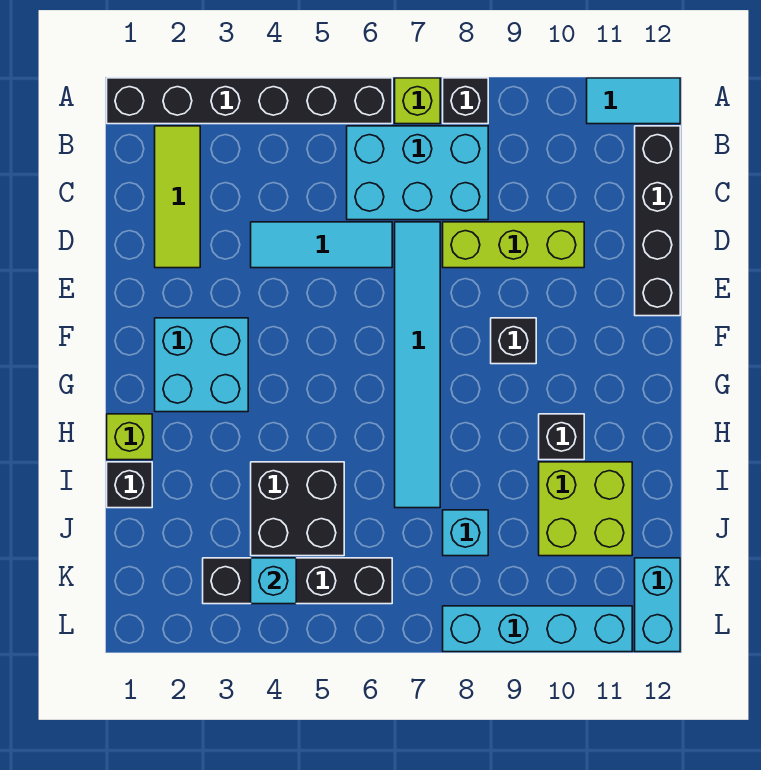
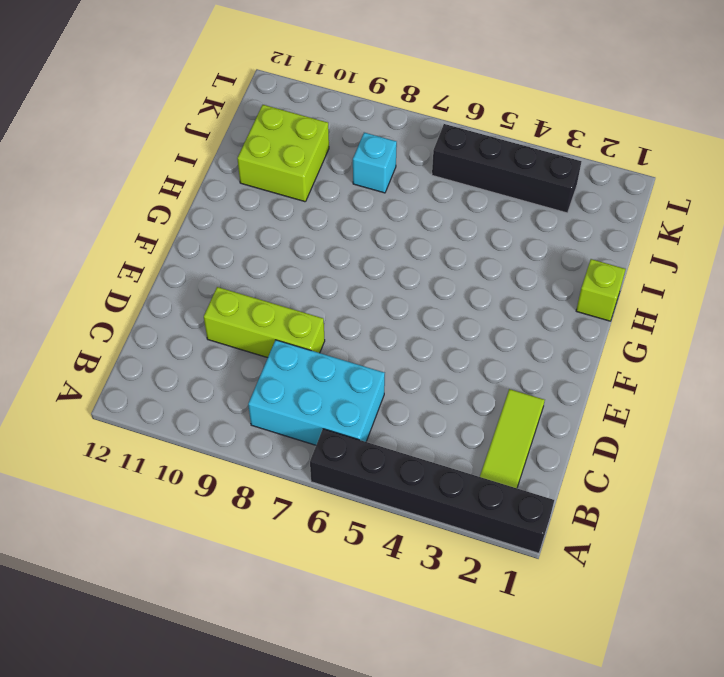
none -> lime 1x1 brick [395,78,440,124]
none -> black 1x1 brick [443,78,488,124]
none -> cyan 1x2 tile [587,78,680,124]

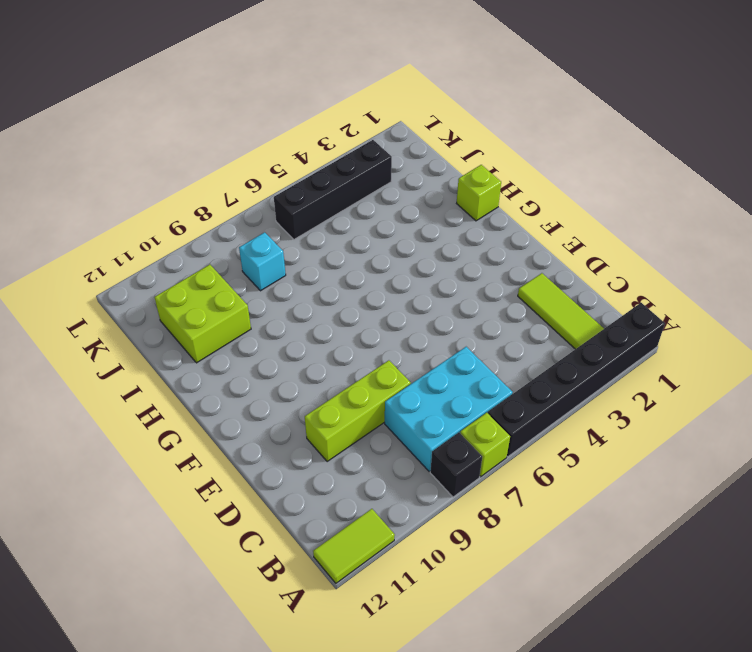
lime 1x2 tile [313,509,395,583] -> cyan 1x2 tile [587,78,680,124]
none -> black 1x4 brick [635,126,680,316]
none -> cyan 1x3 tile [251,222,392,268]
none -> cyan 1x6 tile [395,222,440,508]

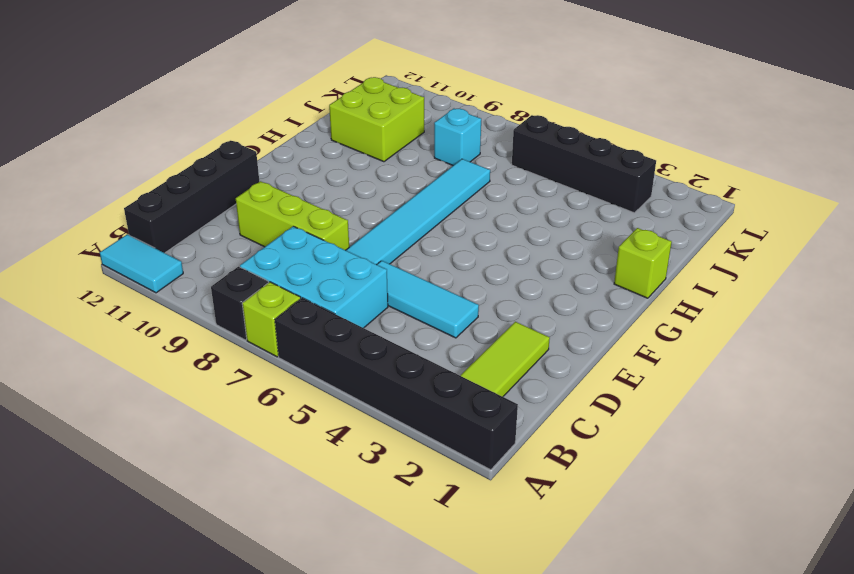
none -> cyan 2x2 brick [155,318,248,412]
none -> black 1x1 brick [491,318,536,364]
none -> black 1x1 brick [539,414,584,460]

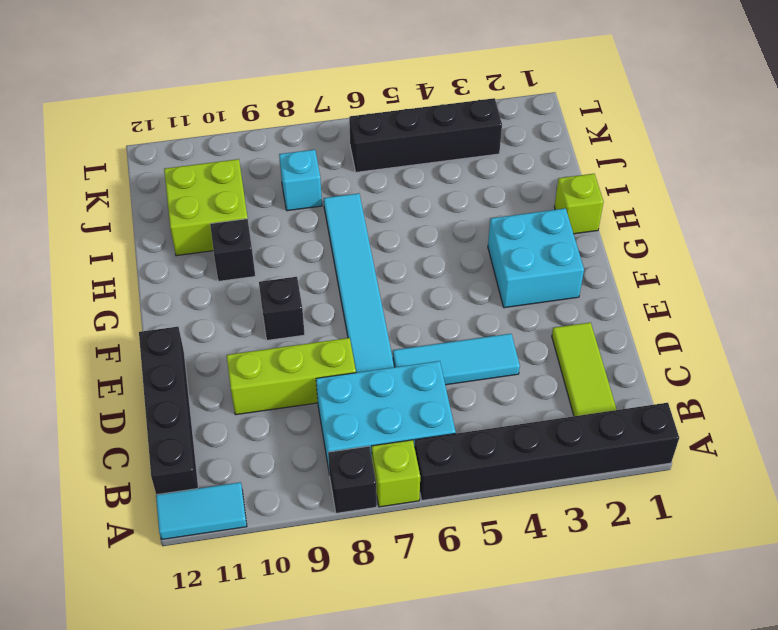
none -> black 1x1 brick [107,462,152,508]
none -> black 2x2 brick [251,462,344,556]
none -> cyan 1x2 brick [635,558,680,652]

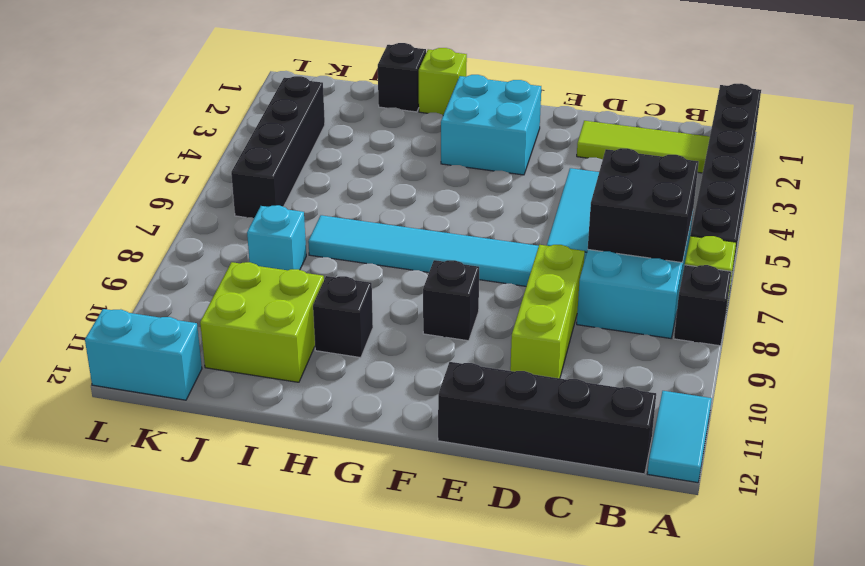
black 2x2 brick [588,148,699,263] -> black 2x2 brick moved to [251,462,344,556]
none -> cyan 1x4 brick [443,606,632,652]
none -> cyan 1x1 brick [251,558,296,604]

